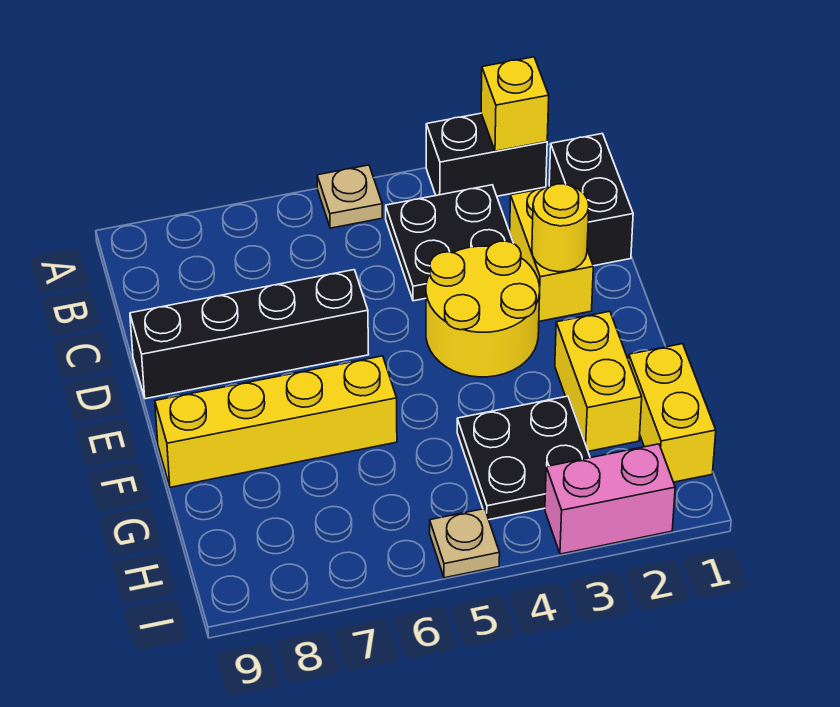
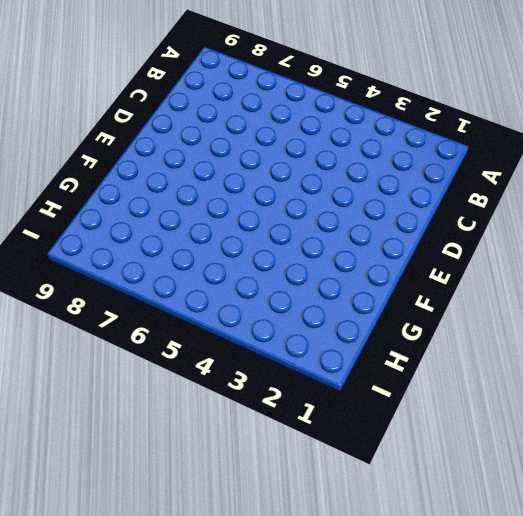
none -> black 1x2 brick [426,113,547,196]
none -> tan 1x1 plate [317,165,382,228]
none -> black 1x2 brick [549,134,633,266]

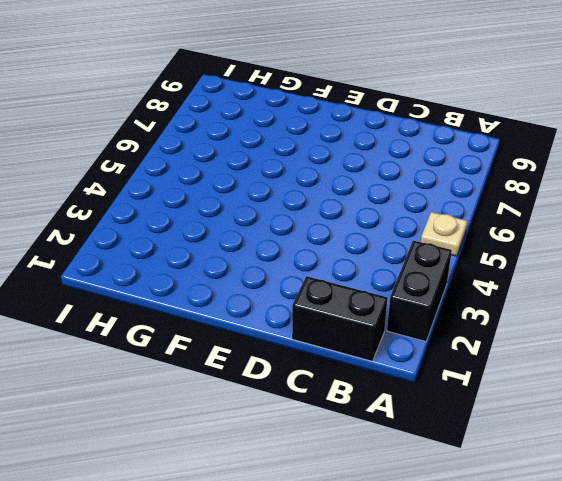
none -> black 2x2 plate [386,185,513,301]
none -> yellow 1x2 brick [510,189,593,321]
none -> yellow 2x2 round brick [426,241,540,377]

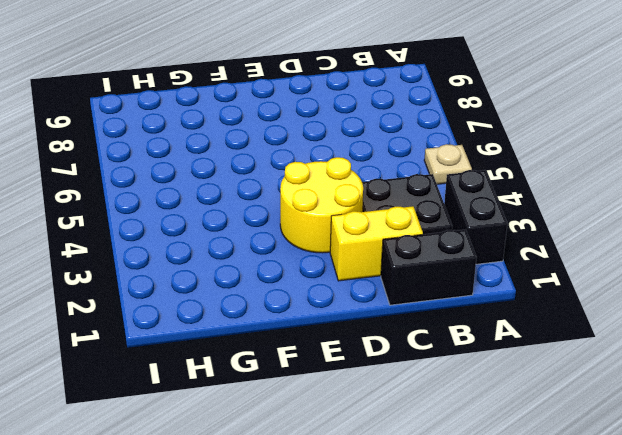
none -> black 1x4 brick [130,270,369,399]
none -> yellow 1x2 brick [555,311,642,451]
none -> yellow 1x4 brick [155,356,397,487]

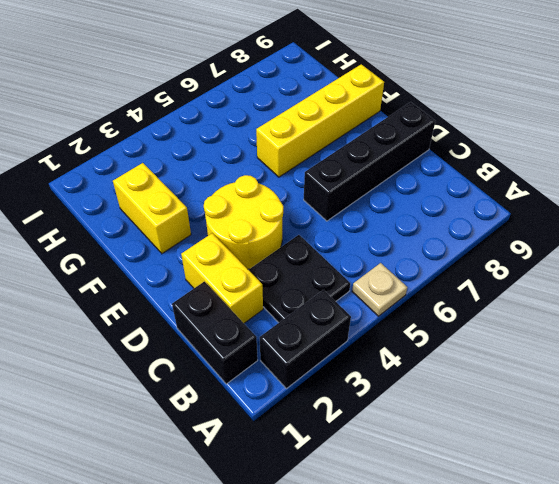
none -> yellow 1x2 brick [629,344,716,482]
none -> black 2x2 plate [457,396,590,520]
none -> pink 1x2 brick [545,444,675,554]

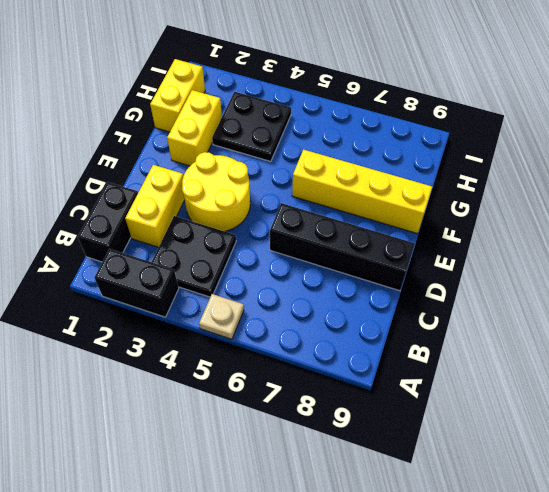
none -> pink 1x2 brick [545,444,675,554]
none -> tan 1x1 plate [430,509,500,578]
none -> yellow 1x1 brick [481,57,549,151]

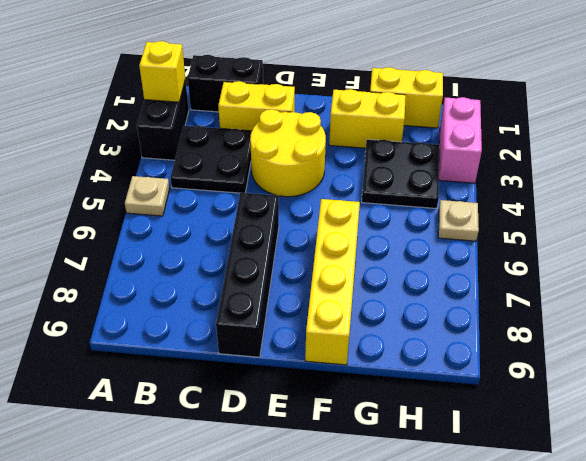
none -> yellow 1x1 round brick [532,184,589,272]

